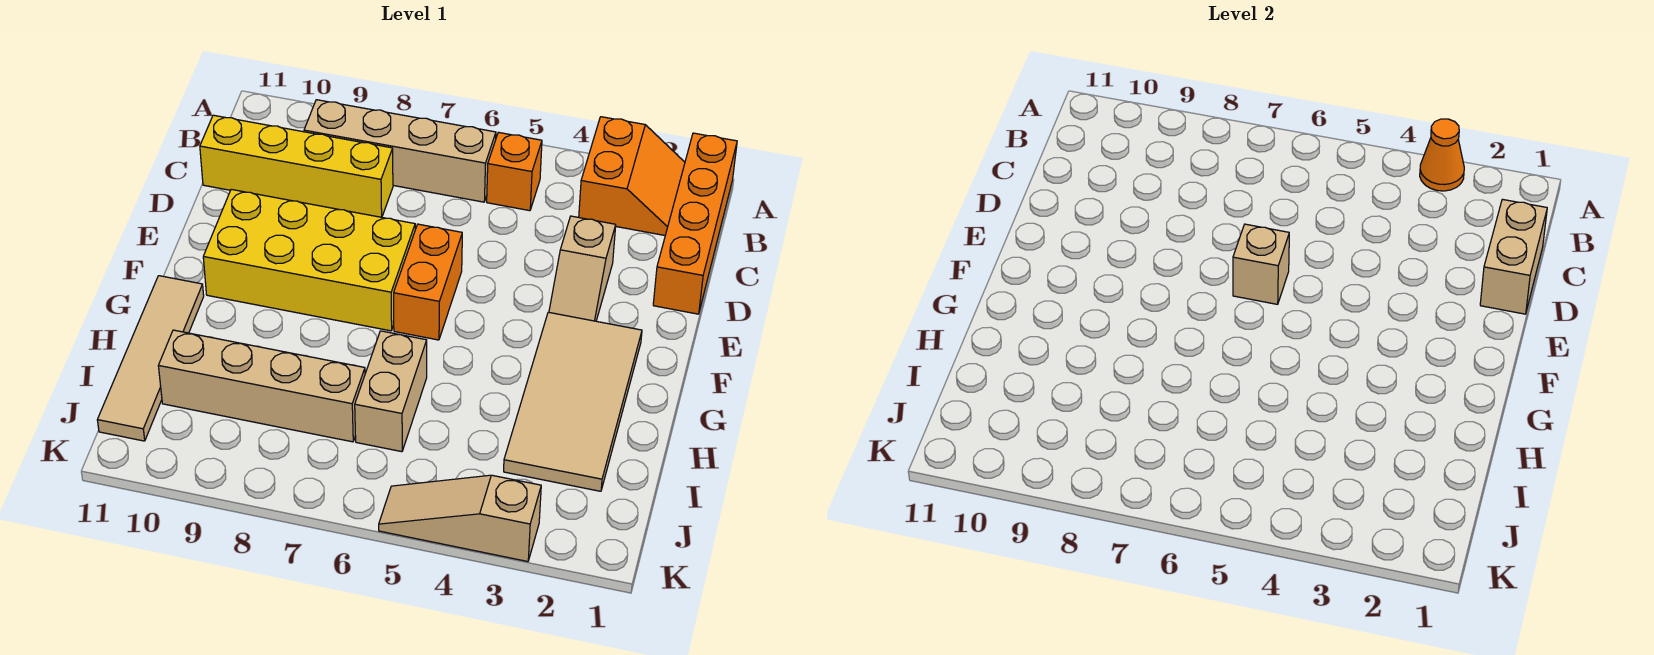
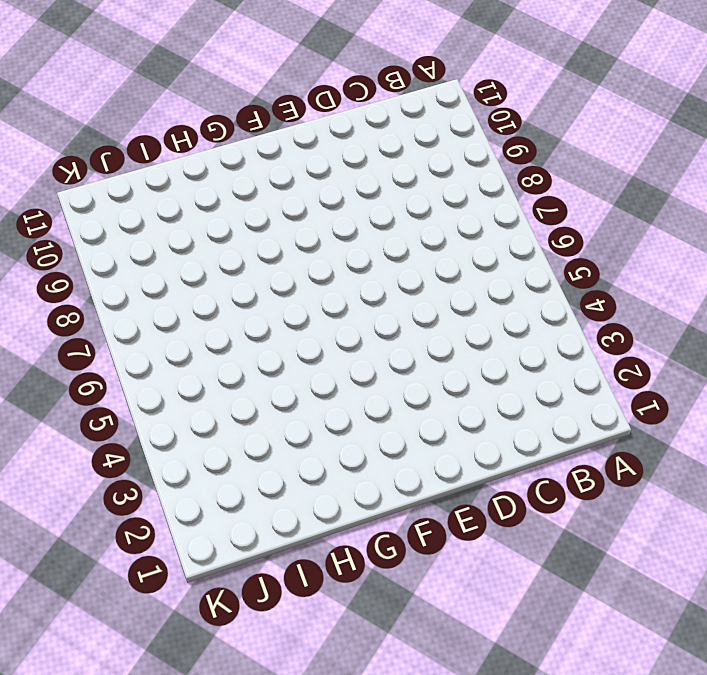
none -> orange 1x4 brick [653,133,737,314]
none -> orange 2x2 slope [579,117,685,235]
none -> orange 1x1 brick [487,132,542,211]

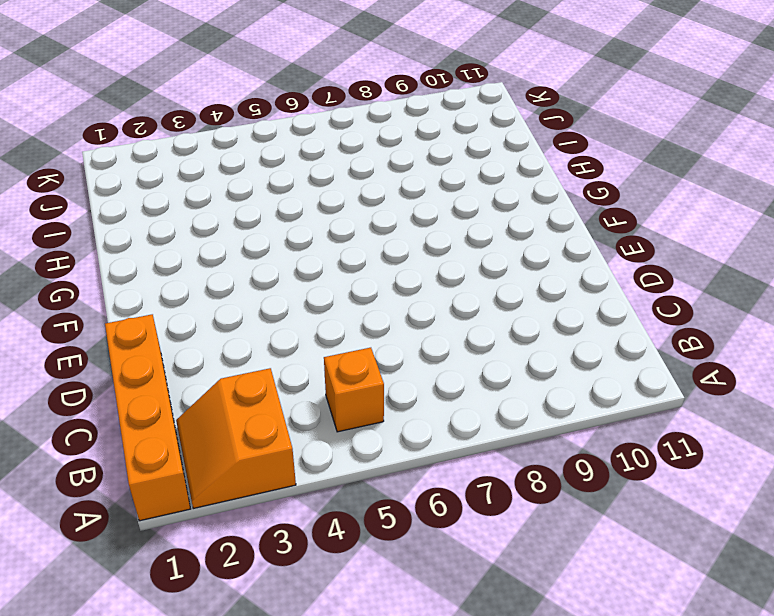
none -> tan 1x4 brick [304,100,496,202]
none -> yellow 1x4 brick [200,115,393,217]
none -> tan 1x2 slope [549,216,616,321]

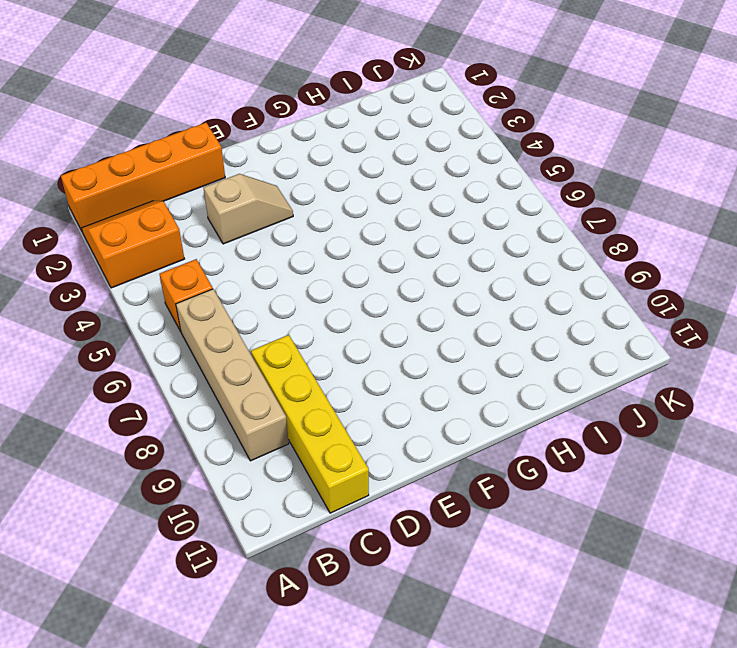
none -> orange 1x2 brick [394,224,462,340]
none -> yellow 2x4 brick [203,189,415,331]
none -> tan 2x4 tile [504,312,642,491]

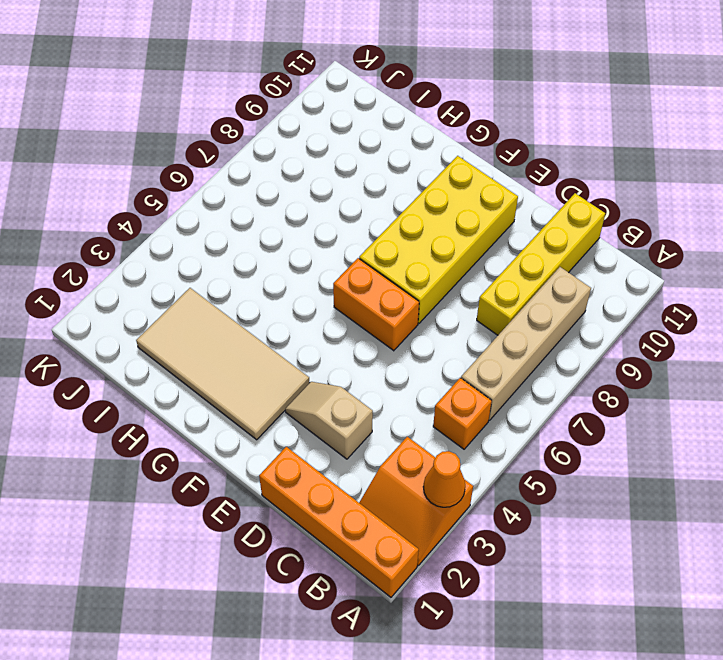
none -> tan 1x4 tile [97,276,204,441]
none -> tan 1x2 brick [355,331,427,452]
none -> tan 1x4 brick [159,330,365,442]

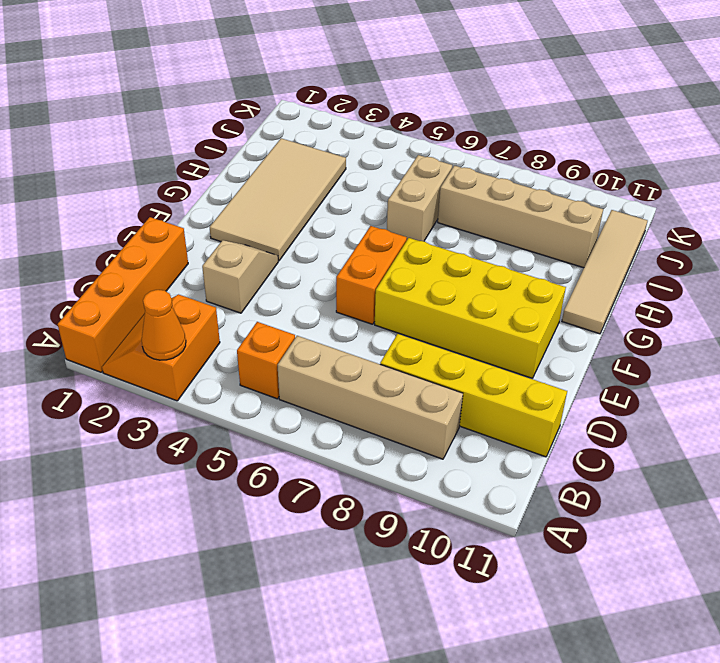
none -> tan 1x3 slope [379,475,541,562]
none -> tan 1x2 brick [1480,199,1547,314]
none -> tan 1x1 brick [1233,224,1289,304]

